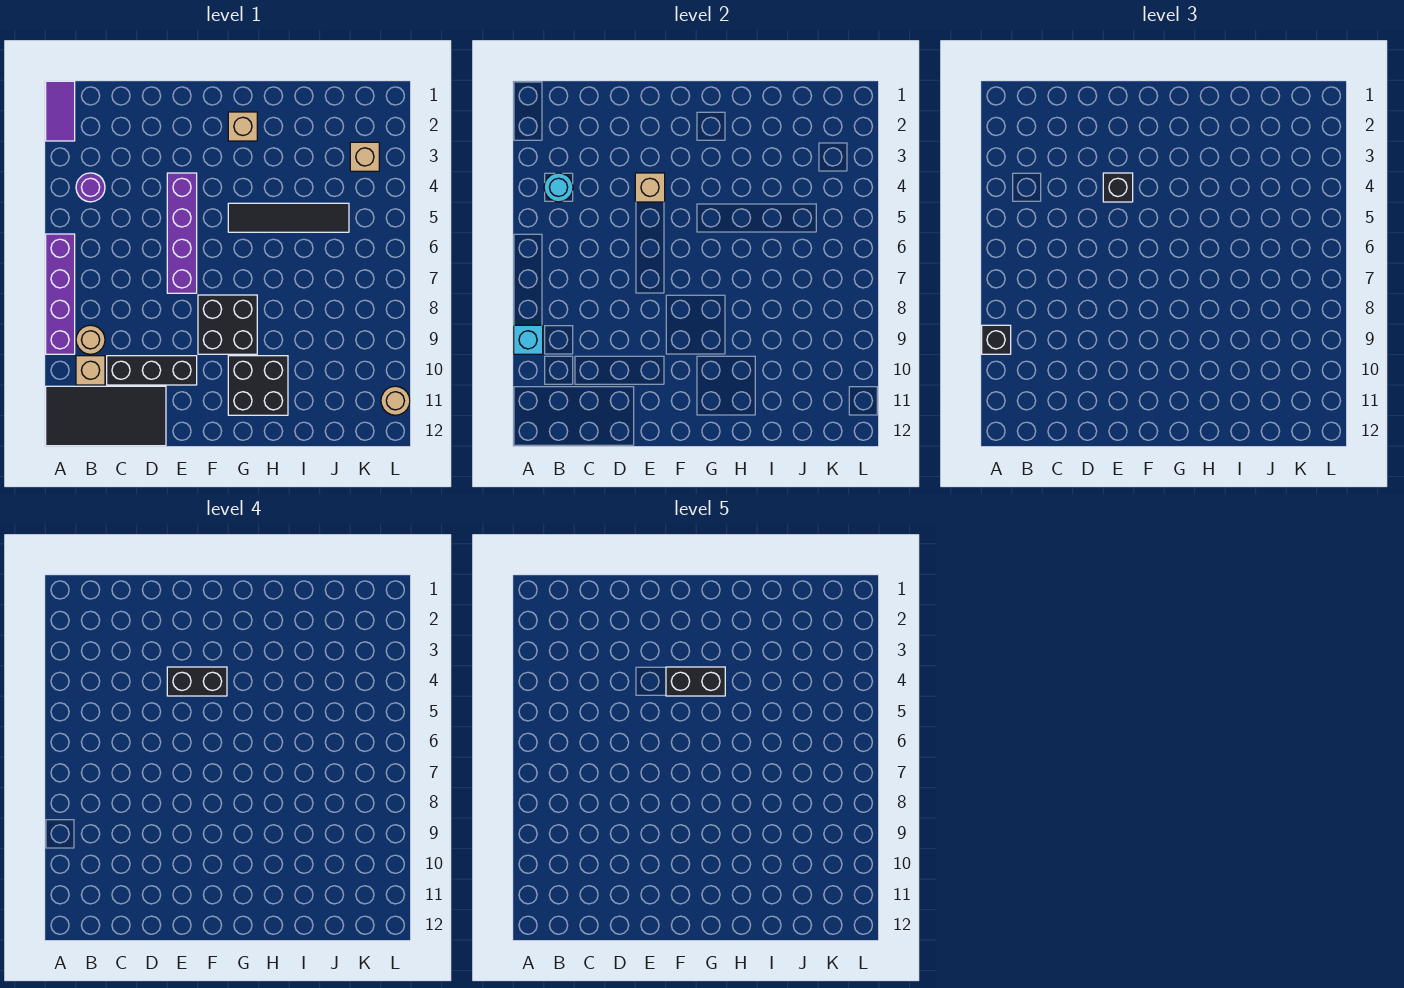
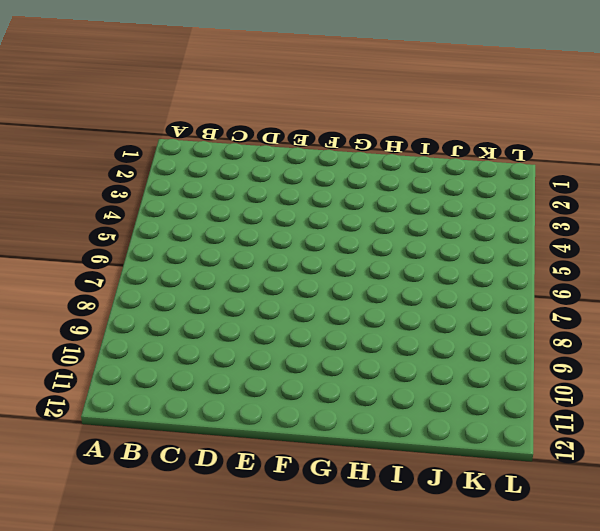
none -> purple 1x2 tile [46,81,75,141]
none -> purple 1x4 brick [46,234,75,354]
none -> black 2x4 tile [46,386,166,446]

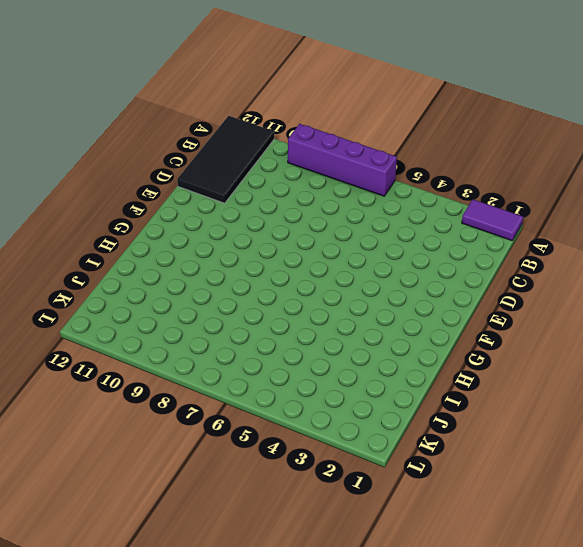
none -> purple 1x1 round brick [76,173,105,202]
none -> tan 1x1 round brick [76,325,105,354]
none -> tan 1x1 brick [76,356,105,385]

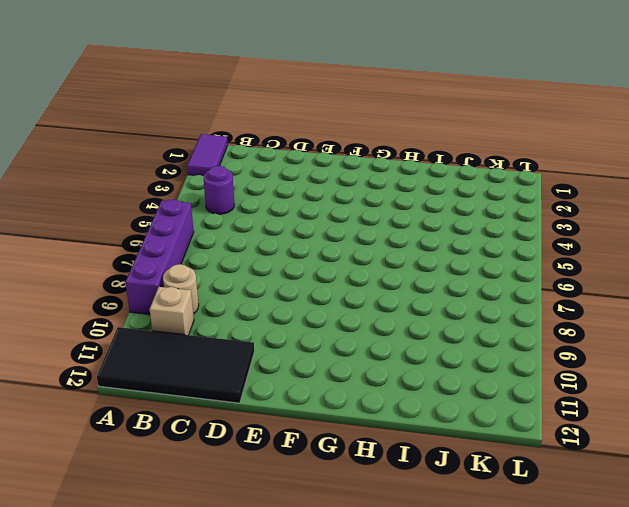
none -> black 1x3 brick [107,356,197,385]
none -> purple 1x4 brick [167,173,197,293]
none -> black 2x2 brick [198,295,257,354]

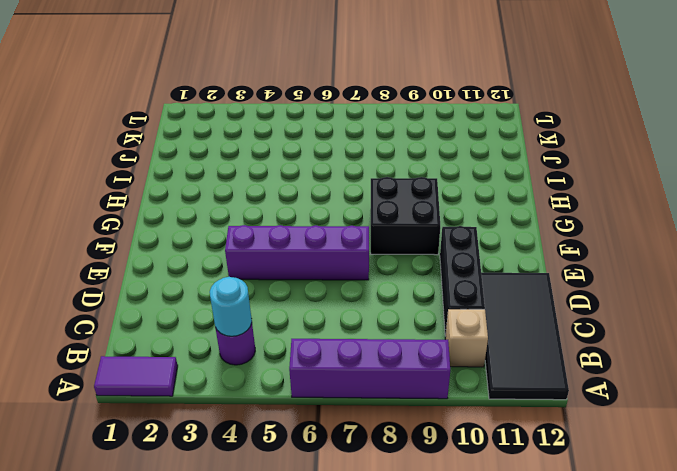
none -> tan 1x1 round brick [76,325,105,354]
none -> tan 1x1 brick [228,112,257,141]
none -> black 1x4 tile [228,203,349,232]

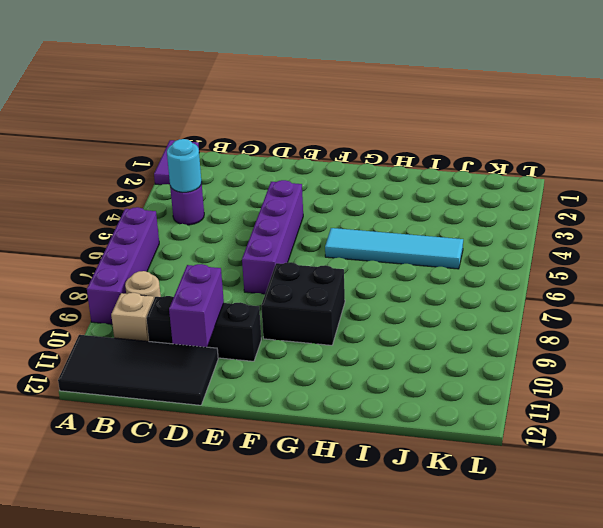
purple 1x2 brick [169,264,224,347] -> none
cyan 1x4 tile [325,228,463,269] -> black 1x4 tile [228,203,349,232]
none -> tan 1x1 brick [228,112,257,141]
none -> black 2x2 brick [228,356,288,415]
none -> tan 1x1 brick [350,142,379,171]

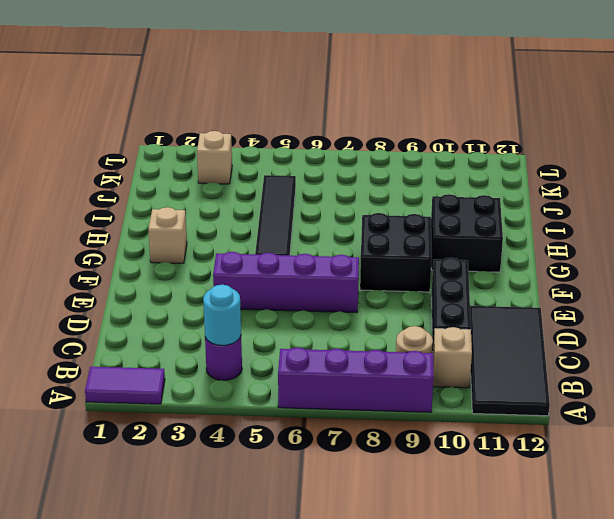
none -> tan 1x1 round brick [381,386,410,415]
none -> cyan 1x1 brick [514,325,543,354]
none -> tan 1x1 brick [635,173,665,202]

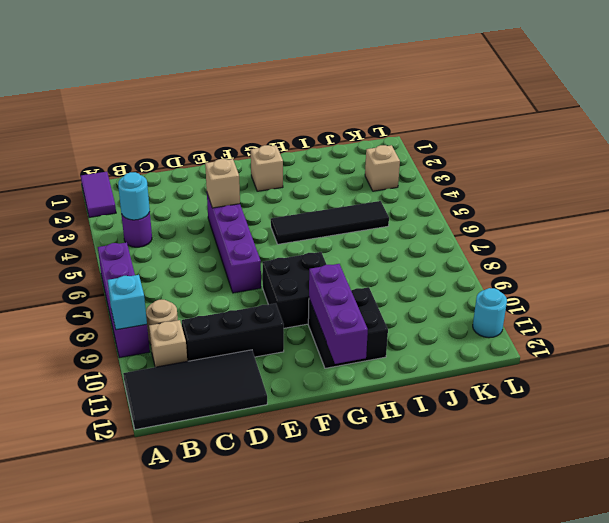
purple 1x3 brick [309,264,368,364] -> none
cyan 1x1 round brick [473,288,507,338] -> tan 1x1 round brick [381,386,410,415]
none -> black 1x1 brick [982,325,1011,354]
none -> black 1x1 brick [1103,173,1133,202]
none -> black 1x2 brick [167,667,227,696]

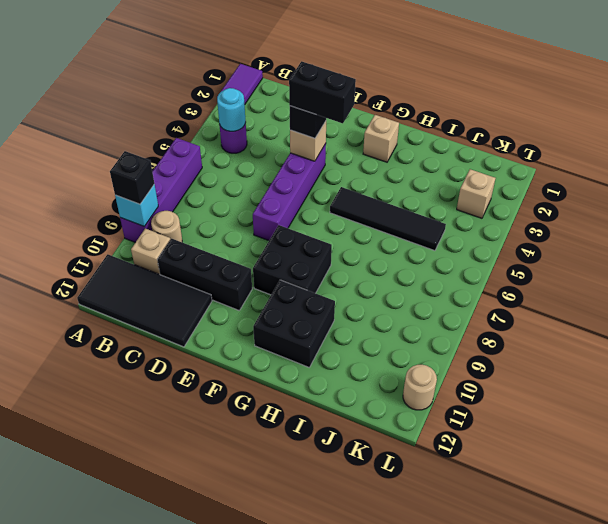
none -> black 1x2 brick [666,667,725,696]

